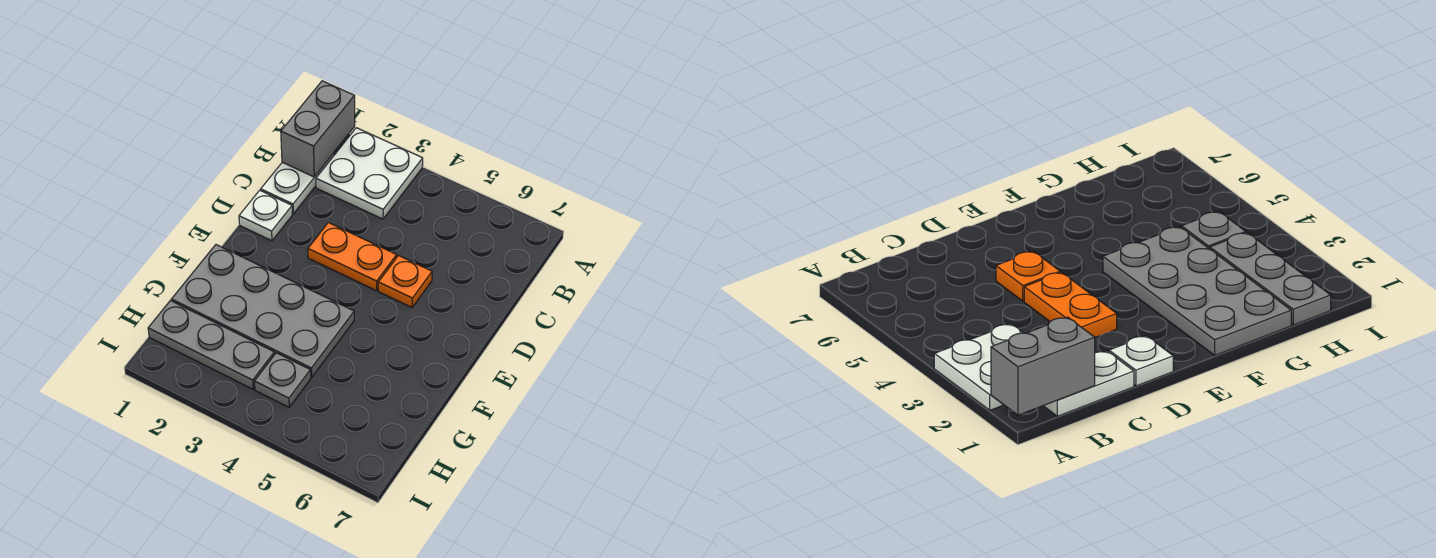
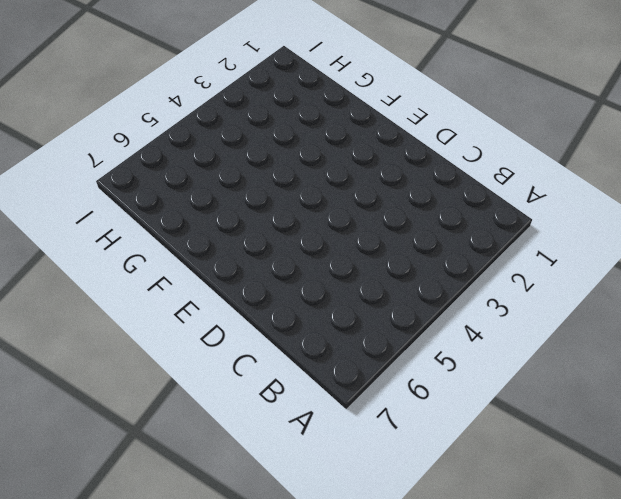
none -> white 2x2 plate [316,128,423,219]
none -> white 1x2 plate [261,153,334,214]

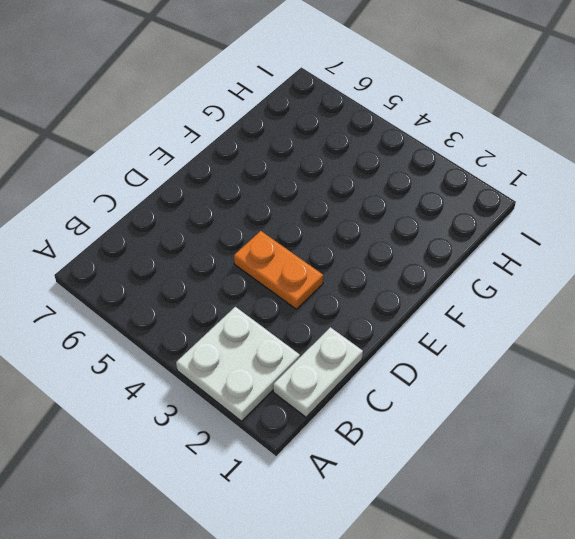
none -> white 1x1 plate [239,190,292,241]
none -> orange 1x1 plate [378,256,432,308]

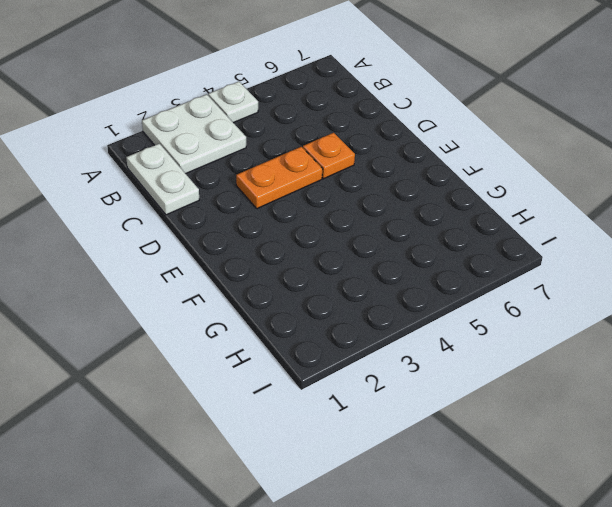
white 1x1 plate [208,82,258,123] -> white 1x1 plate moved to [239,190,292,241]
none -> grey 2x4 plate [172,245,354,377]
none -> grey 1x3 plate [148,301,275,389]

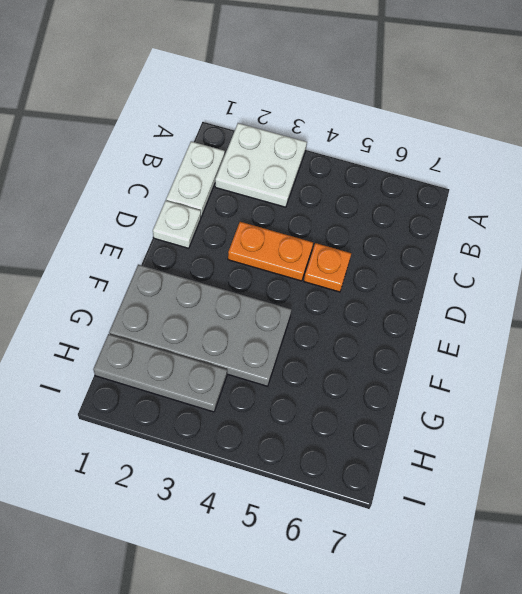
none -> grey 1x1 plate [255,353,311,407]
none -> grey 1x2 brick [281,81,355,177]

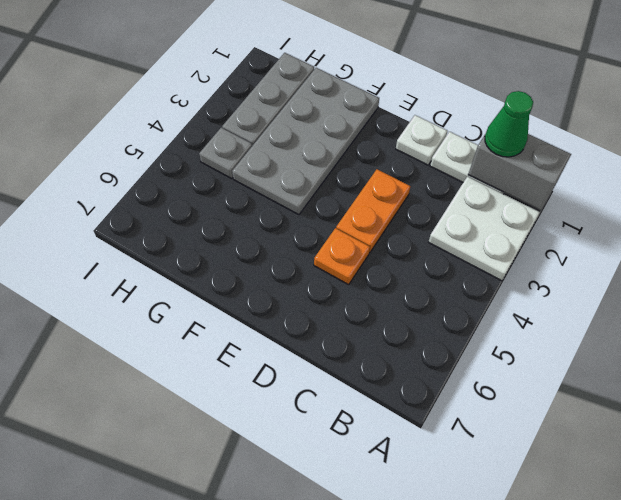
green 1x1 cone [485,91,533,157] -> none

